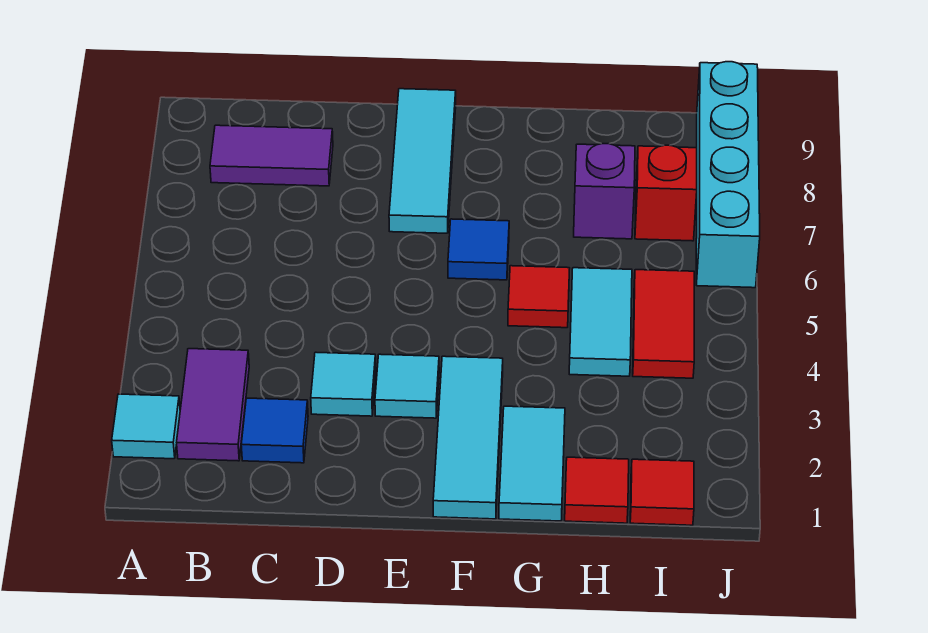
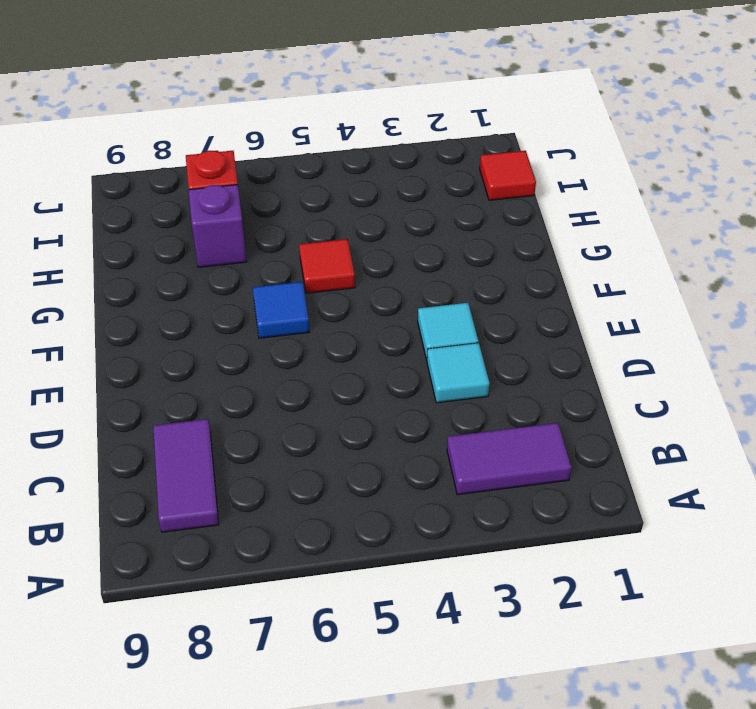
none -> cyan 1x1 tile [112,394,180,459]
none -> blue 1x1 tile [241,398,308,463]
none -> cyan 1x3 tile [389,89,456,233]

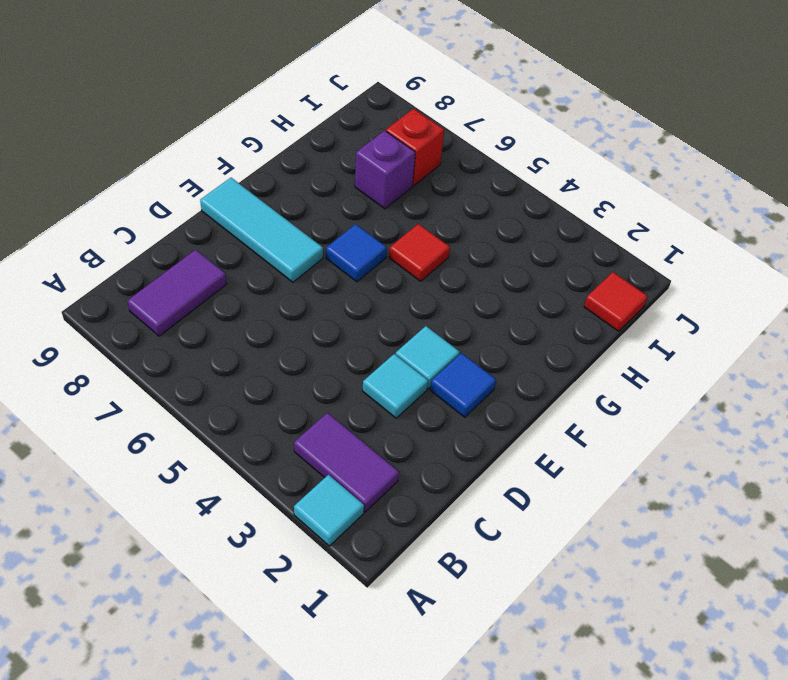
blue 1x1 tile [430,353,496,417] -> blue 1x1 tile moved to [241,398,308,463]
none -> cyan 1x3 tile [433,356,503,519]
none -> cyan 1x2 tile [499,406,565,521]
none -> red 1x1 tile [565,457,629,523]

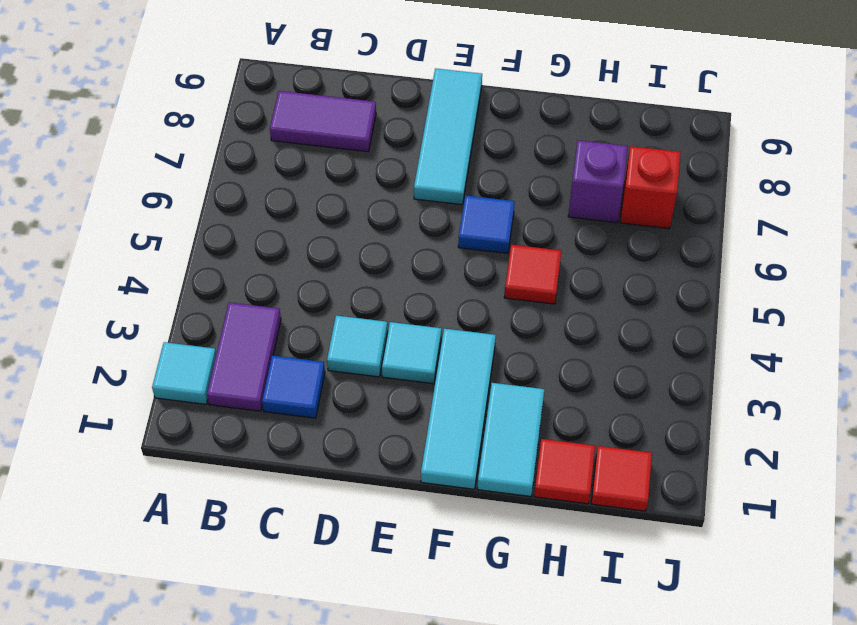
none -> cyan 1x2 tile [569,268,632,376]
none -> red 1x2 tile [633,270,694,378]
none -> cyan 1x4 brick [696,62,760,288]

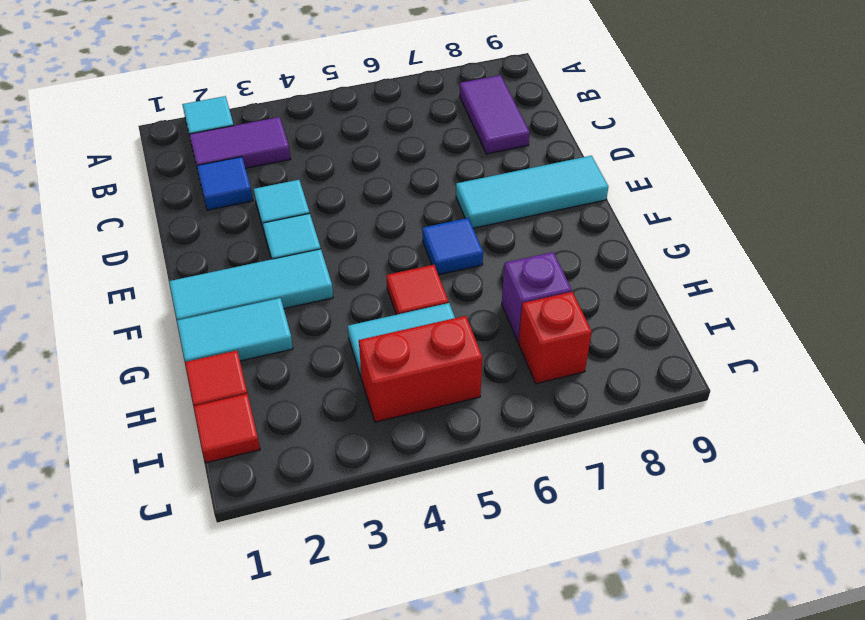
red 1x2 brick [359,316,483,422] -> red 1x2 tile [633,270,694,378]
none -> cyan 1x4 brick [696,62,760,288]

